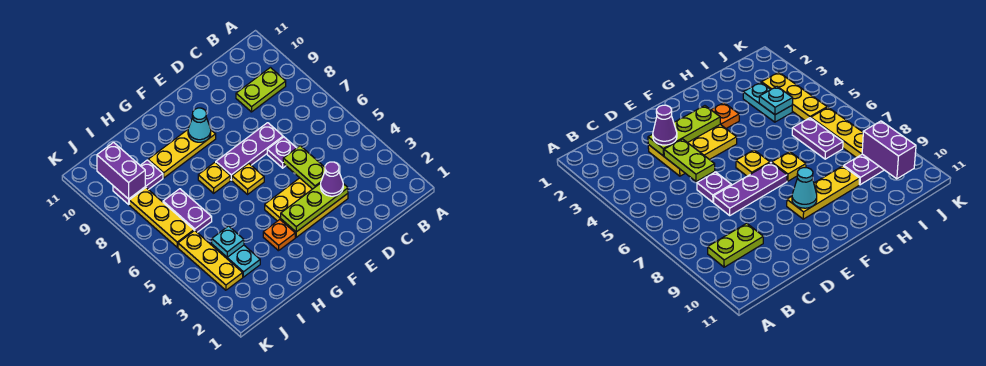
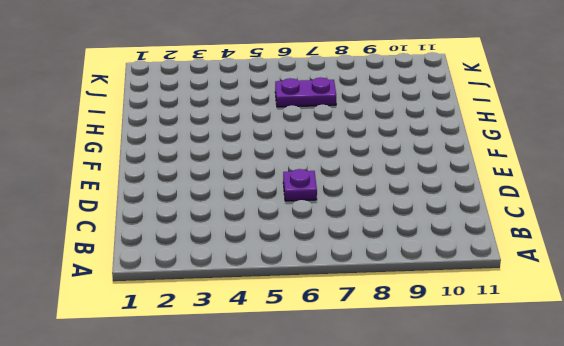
none -> lime 1x2 plate [236,68,286,112]
none -> yellow 2x3 plate [265,178,348,237]
none -> purple 1x3 plate [216,123,283,180]

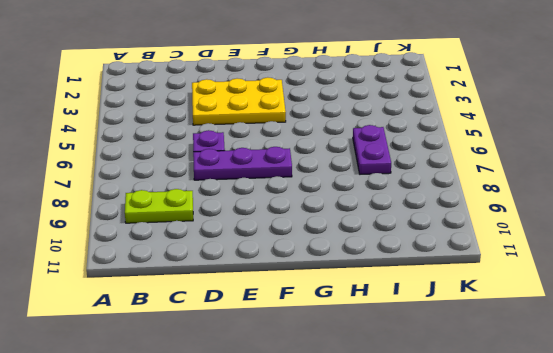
none -> yellow 1x1 plate [232,163,264,194]
none -> yellow 1x3 plate [148,130,216,178]
none -> orange 1x1 plate [263,220,295,251]

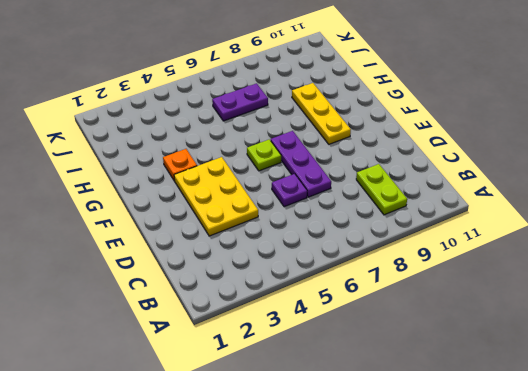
lime 1x1 plate [247,139,281,171] -> yellow 1x1 plate [232,163,264,194]
none -> yellow 1x1 plate [198,162,230,193]
none -> cyan 1x2 plate [212,245,260,277]
none -> purple 1x2 plate [113,160,163,204]

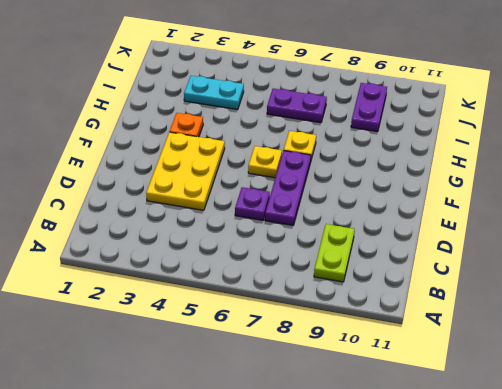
none -> yellow 1x3 plate [148,130,216,178]
none -> yellow 1x3 plate [178,231,243,290]
none -> yellow 1x3 plate [129,188,194,247]

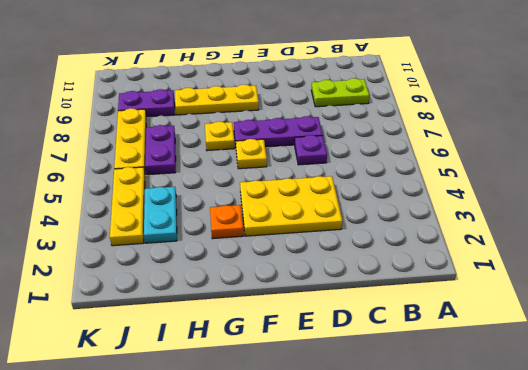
none -> lime 1x3 plate [281,183,348,232]
none -> lime 1x2 plate [283,146,325,189]
none -> cyan 1x1 cone [188,108,211,142]

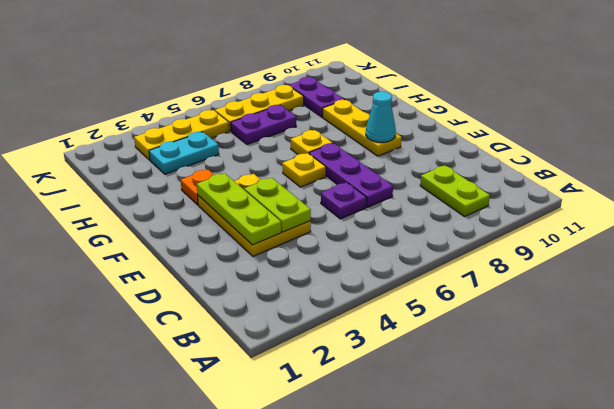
lime 1x2 plate [244,178,311,232] -> lime 1x2 plate turned to [283,146,325,189]
none -> cyan 1x1 plate [212,226,244,257]
none -> purple 1x2 brick [97,142,145,199]
none -> purple 1x1 cone [321,162,343,196]

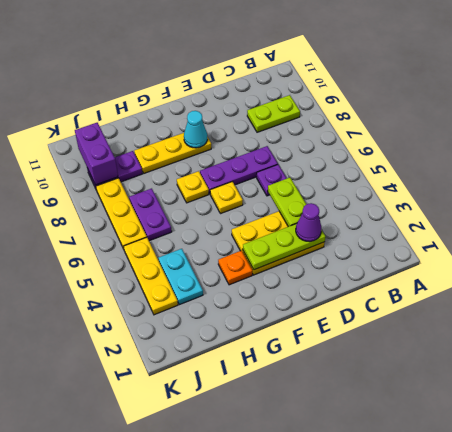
none -> cyan 1x1 plate [212,226,244,257]

